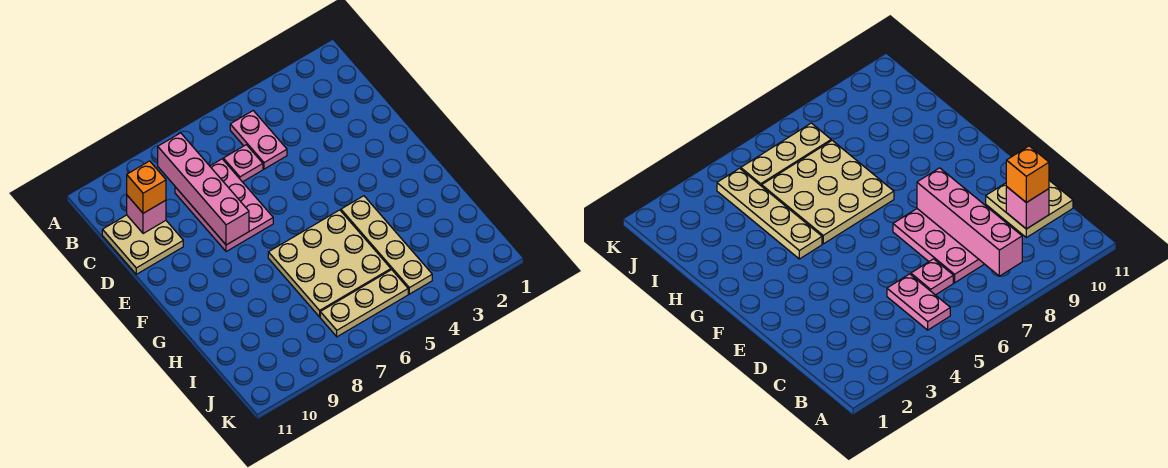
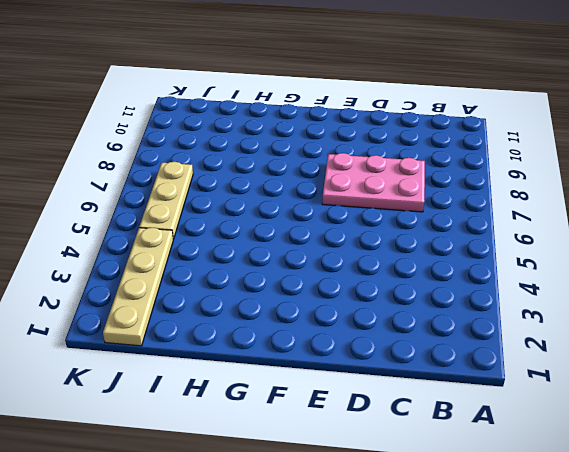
tan 1x4 plate [103,228,173,346] -> tan 1x4 plate turned to [341,196,432,294]
none -> pink 1x2 plate [230,111,287,169]
none -> pink 1x1 plate [223,145,263,182]

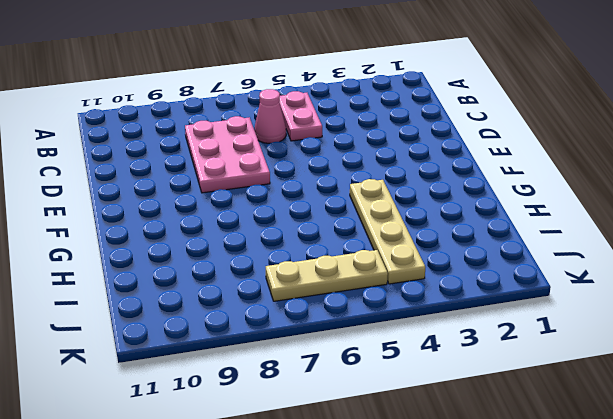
pink 1x1 cone [254,89,286,143] -> pink 1x1 plate [223,145,263,182]
none -> tan 2x2 plate [102,215,183,274]
none -> tan 3x3 plate [268,210,391,317]

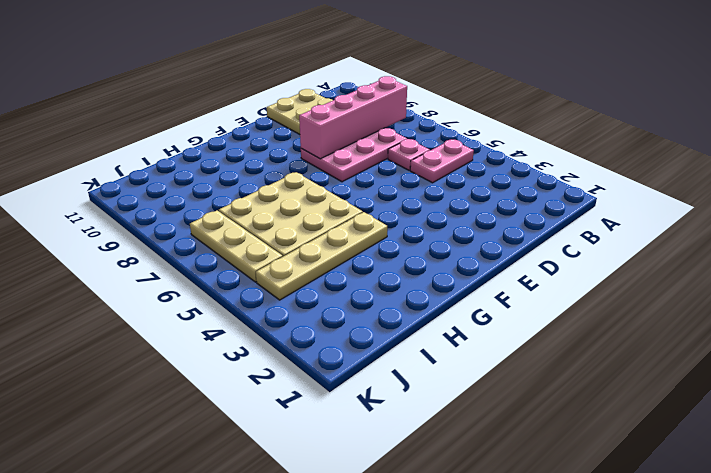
none -> pink 1x1 brick [127,196,166,234]
none -> orange 1x1 brick [127,161,166,213]

